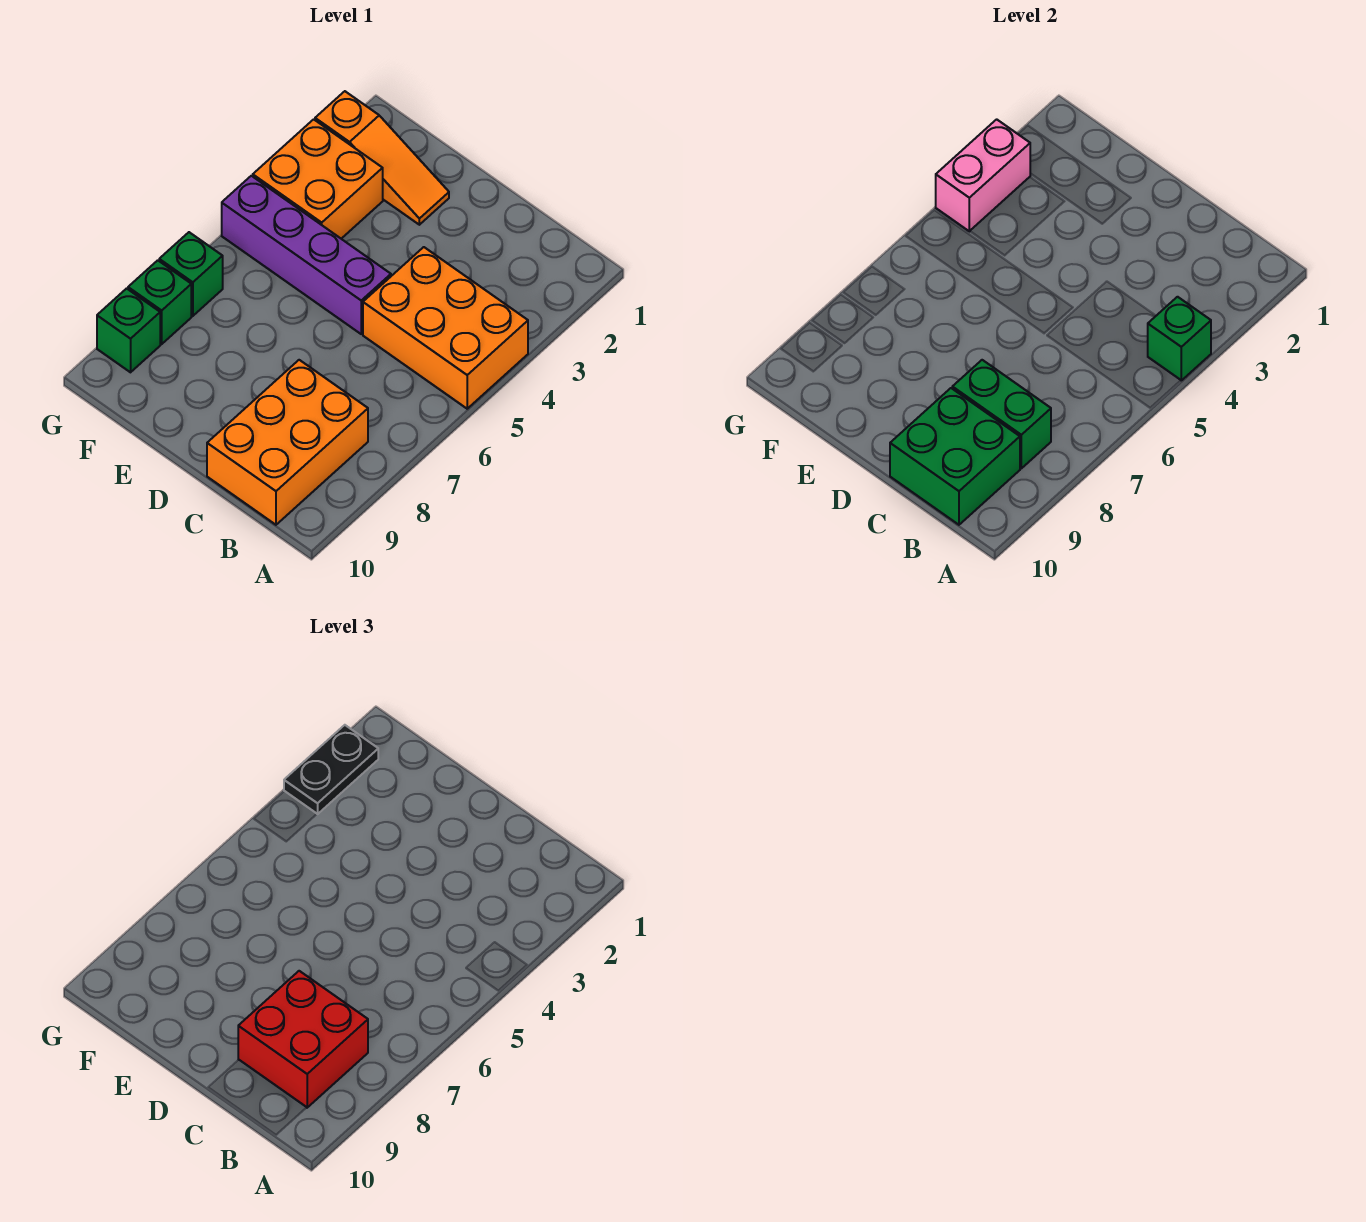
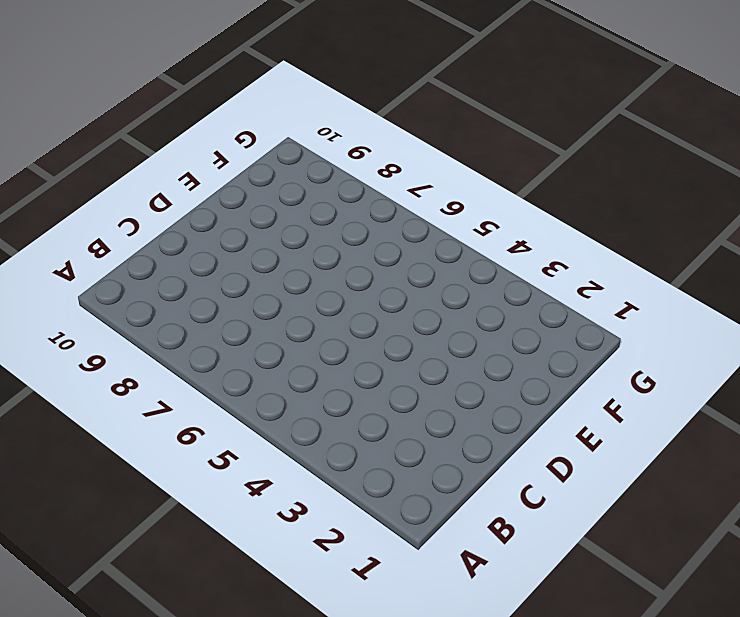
none -> orange 2x3 brick [363,247,528,409]
none -> orange 2x3 brick [207,360,368,525]
none -> purple 1x4 brick [222,176,391,334]

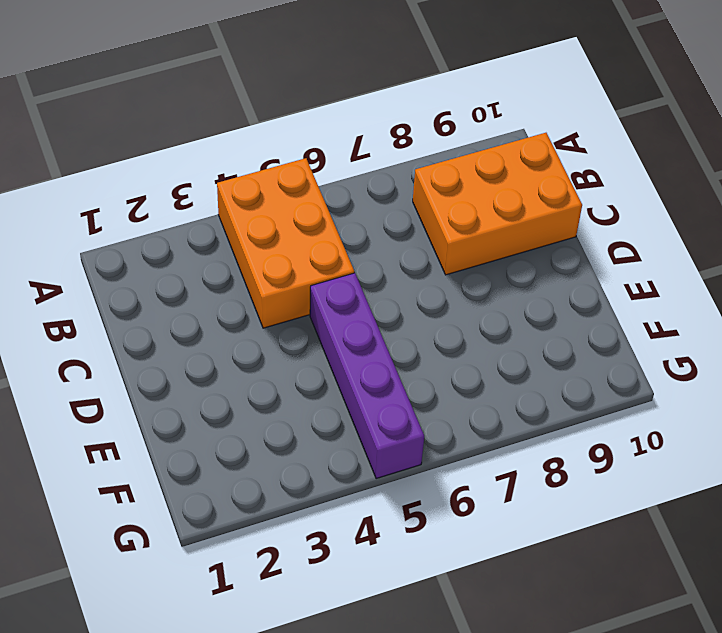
none -> orange 1x3 slope [315,91,449,225]
none -> orange 2x2 brick [253,119,383,239]
none -> green 1x1 brick [159,232,223,316]

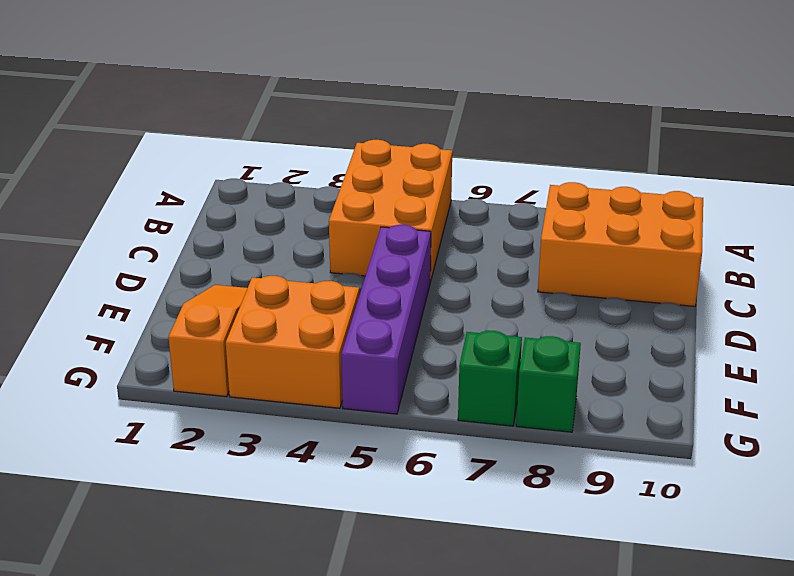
none -> green 1x1 brick [97,289,160,372]
none -> green 1x1 brick [1148,297,1211,380]
none -> green 1x2 brick [952,360,1051,468]

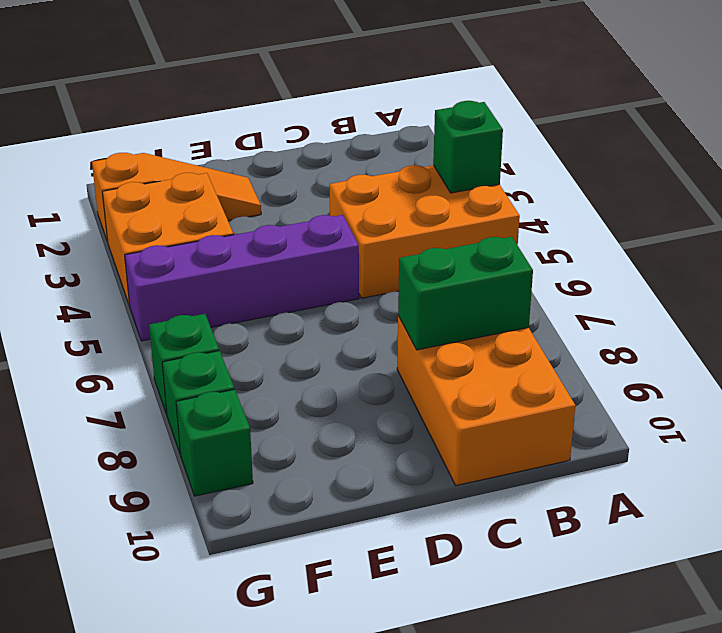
none -> green 2x2 brick [890,388,1020,525]
none -> pink 1x2 brick [936,119,1030,231]
none -> red 2x2 brick [238,971,368,1108]

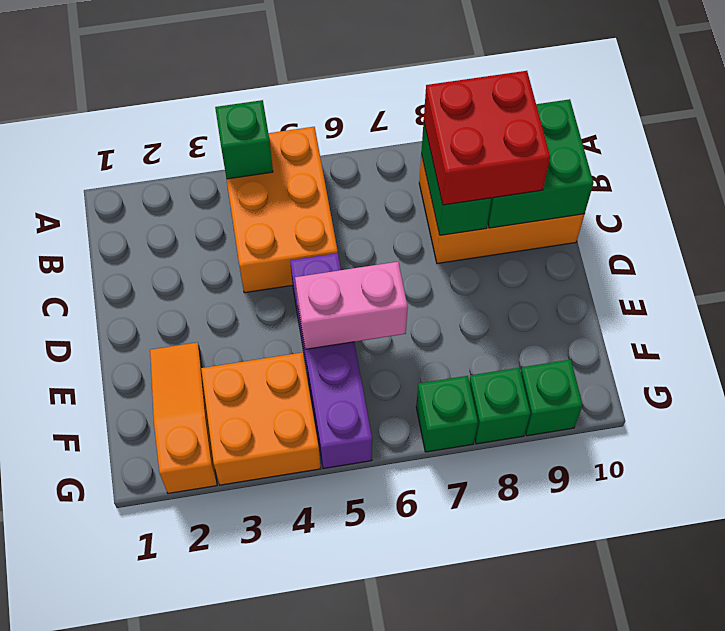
pink 1x2 brick [295,262,408,349] -> pink 1x2 brick moved to [936,119,1030,231]
none -> black 1x2 plate [284,725,378,814]

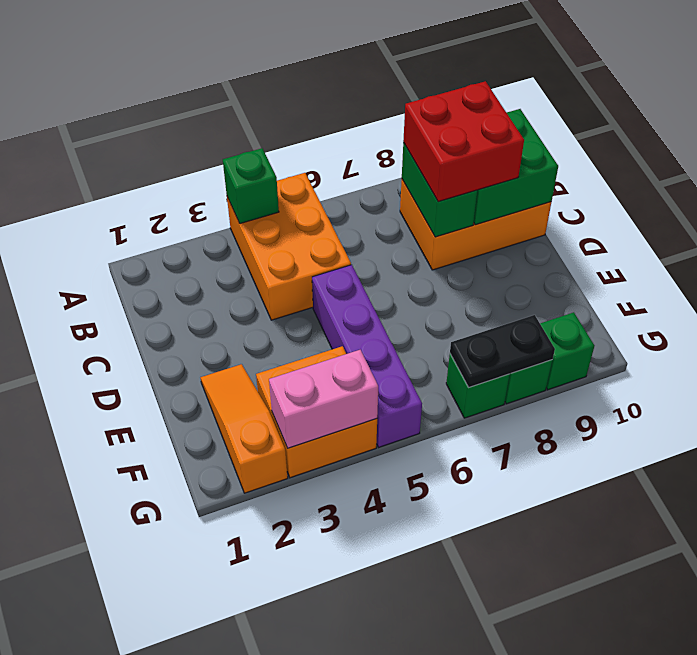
black 1x2 plate [450,315,555,387] -> black 1x2 plate moved to [284,725,378,814]

